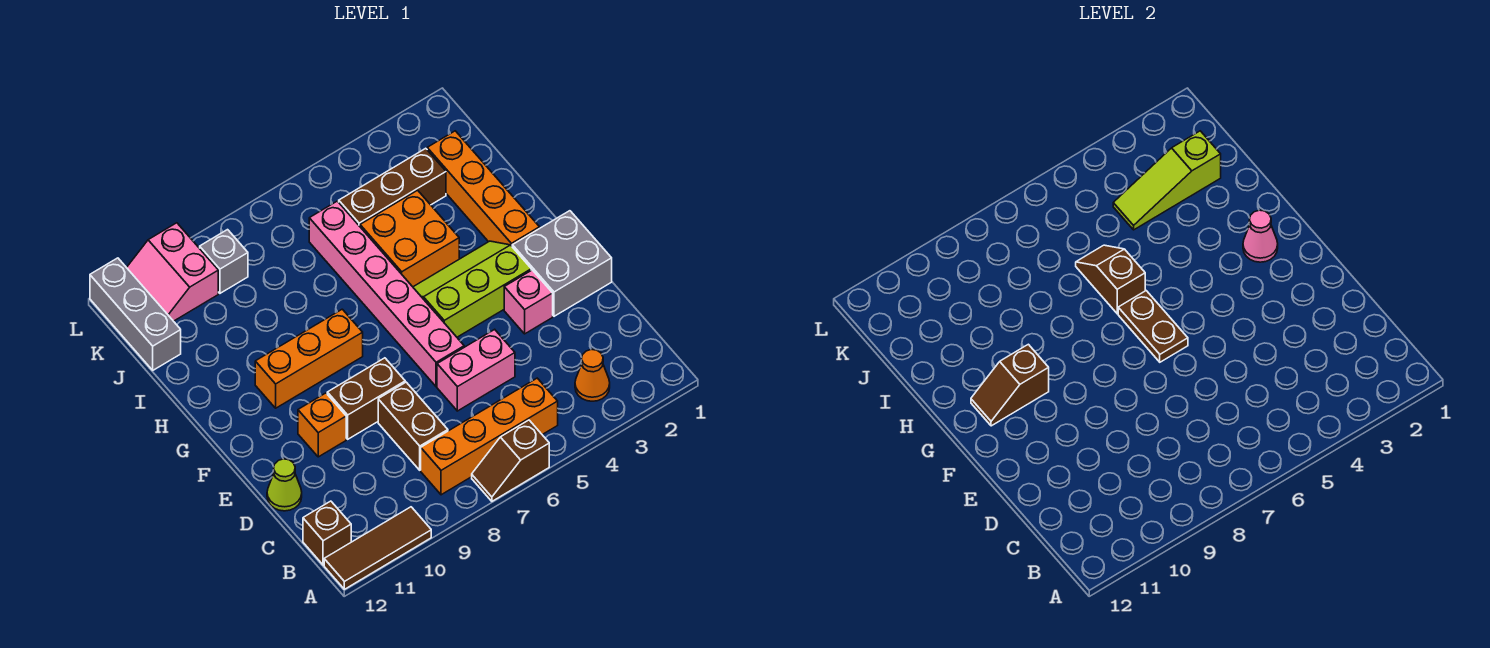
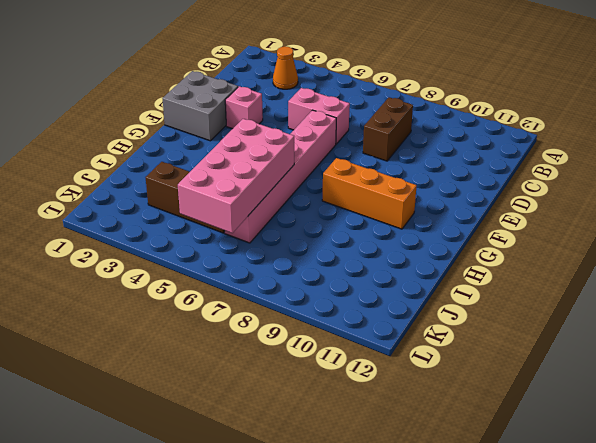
pink 2x4 brick [178,119,294,233] -> brown 1x2 slope [1076,245,1145,314]
none -> brown 1x2 slope [472,420,549,501]
none -> brown 1x3 tile [324,507,431,589]
none -> orange 1x4 brick [421,378,558,495]

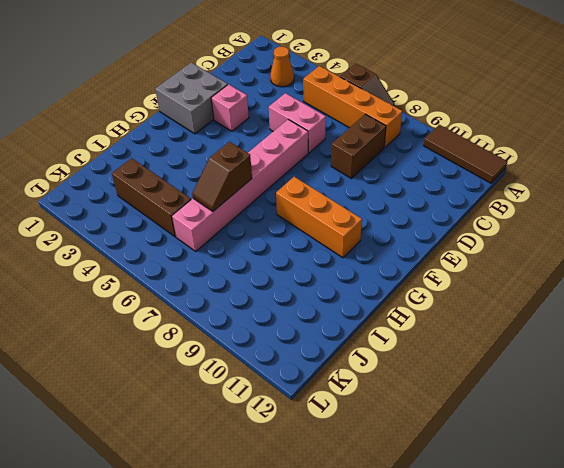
none -> brown 1x1 brick [303,501,351,565]
none -> lime 1x1 cone [267,459,302,511]
none -> brown 1x2 brick [327,358,405,439]

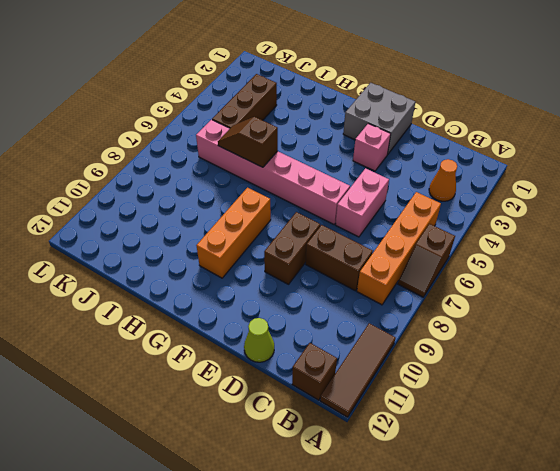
none -> orange 1x1 brick [298,393,346,457]
none -> lime 2x3 slope [413,241,531,337]
none -> orange 1x4 brick [427,131,540,246]

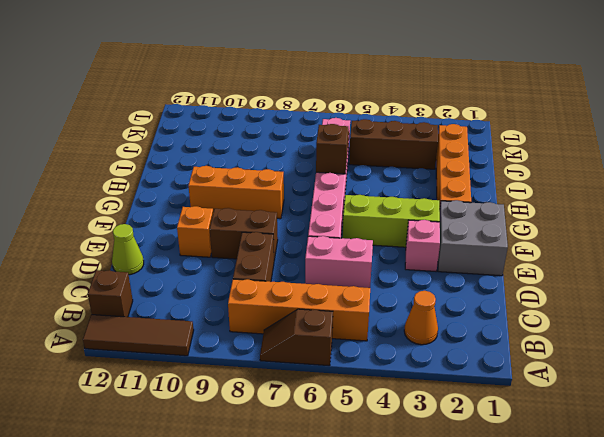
none -> orange 2x2 brick [360,190,459,287]
none -> grey 1x3 brick [90,258,181,370]
none -> grey 1x1 brick [200,230,248,293]

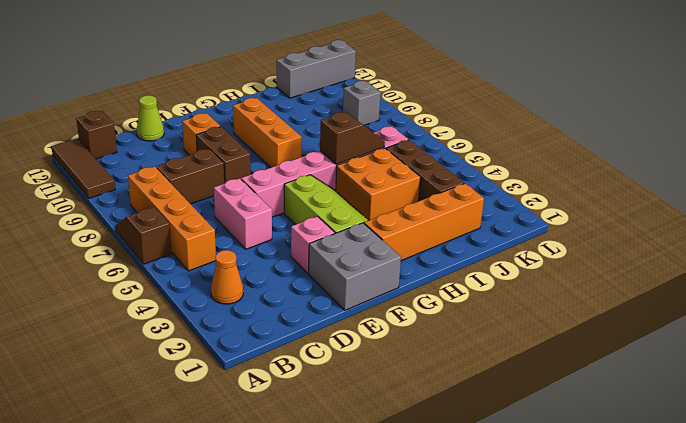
none -> pink 2x2 slope [127,223,218,321]
none -> brown 1x2 plate [1118,291,1188,362]
none -> pink 1x1 cone [1243,210,1278,262]

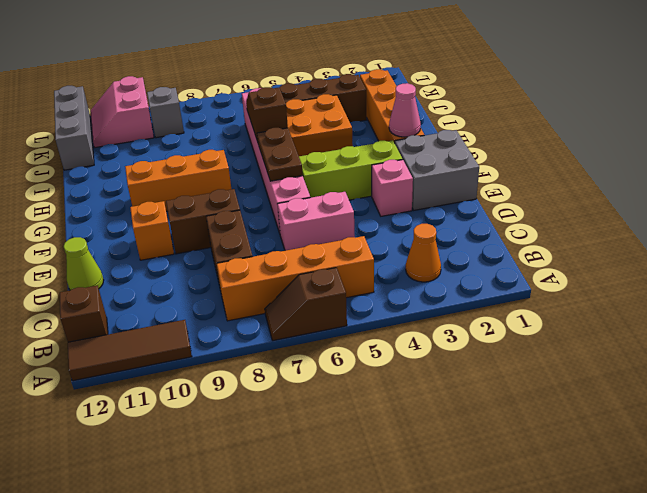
none -> brown 1x2 slope [971,344,1049,426]
none -> lime 1x3 slope [1113,131,1221,230]

